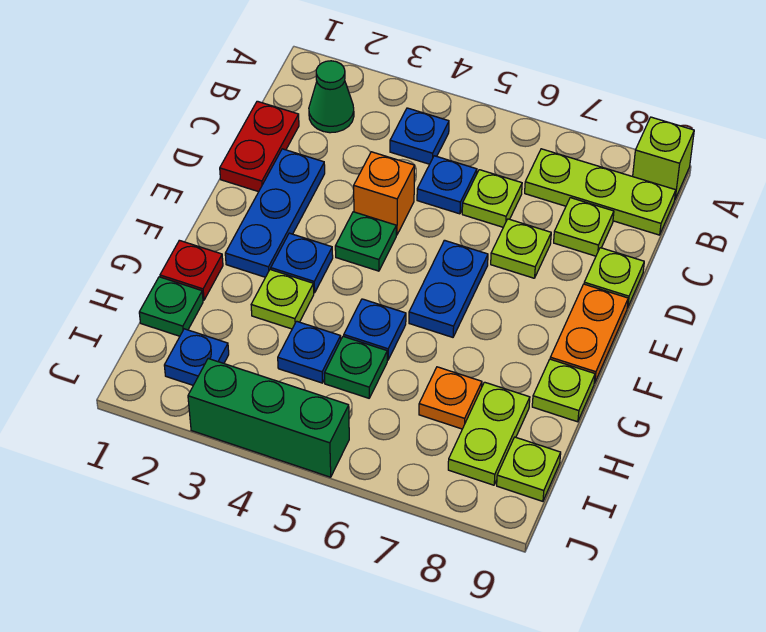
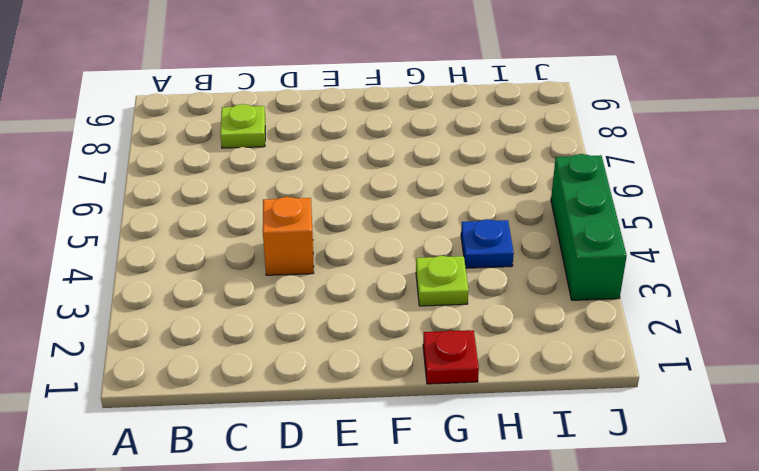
none -> lime 1x1 brick [633,117,694,199]
none -> green 1x1 cone [309,61,354,133]
none -> blue 1x1 plate [390,108,449,164]

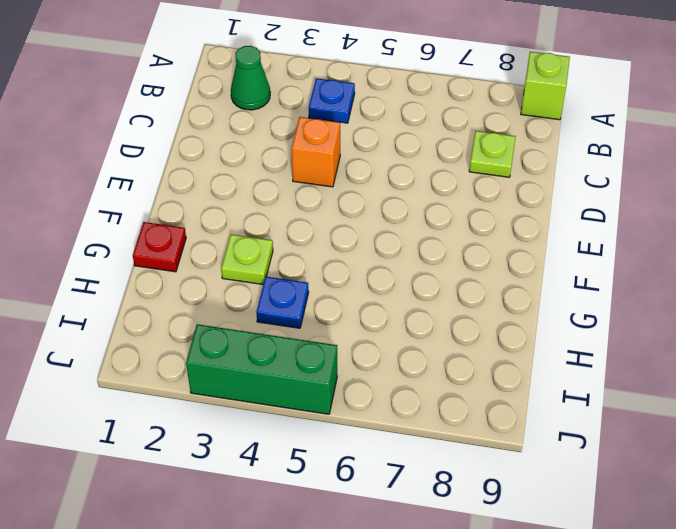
none -> lime 1x3 plate [525,149,676,235]
none -> red 1x2 plate [220,101,299,192]
none -> blue 1x1 plate [417,156,477,214]

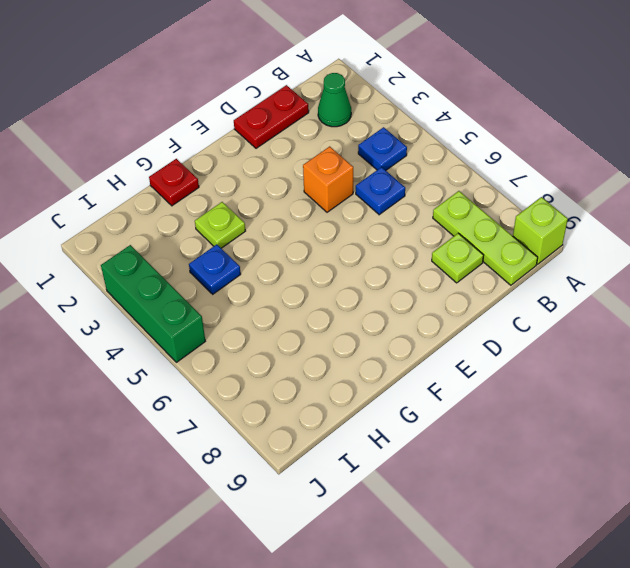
none -> lime 1x1 plate [462,170,522,227]
none -> blue 1x3 plate [225,149,325,277]
none -> lime 1x1 plate [491,219,551,278]

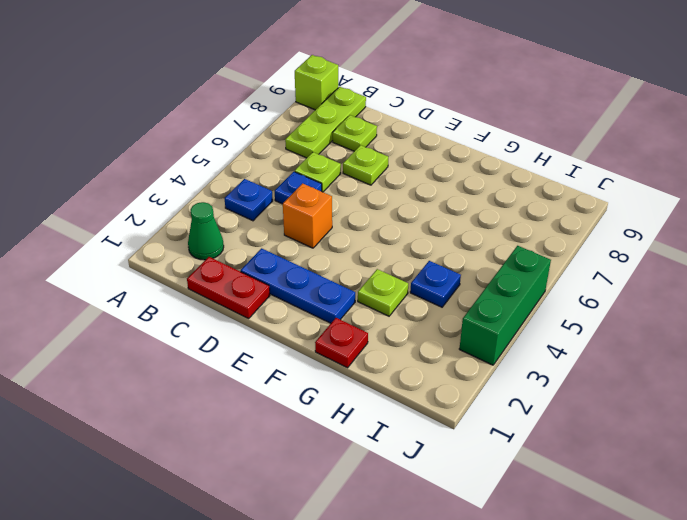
none -> lime 1x1 plate [584,248,644,308]
none -> green 1x1 plate [335,212,396,271]
none -> blue 1x2 plate [409,240,488,337]

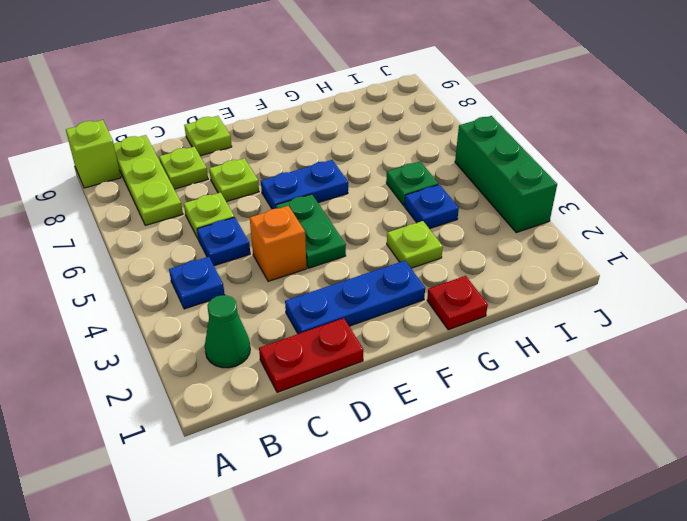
green 1x2 plate [276,194,346,268] -> green 1x1 plate [335,212,396,271]
none -> orange 1x2 plate [550,284,628,383]
none -> blue 1x1 plate [271,233,333,293]
none -> blue 1x1 plate [344,299,406,360]

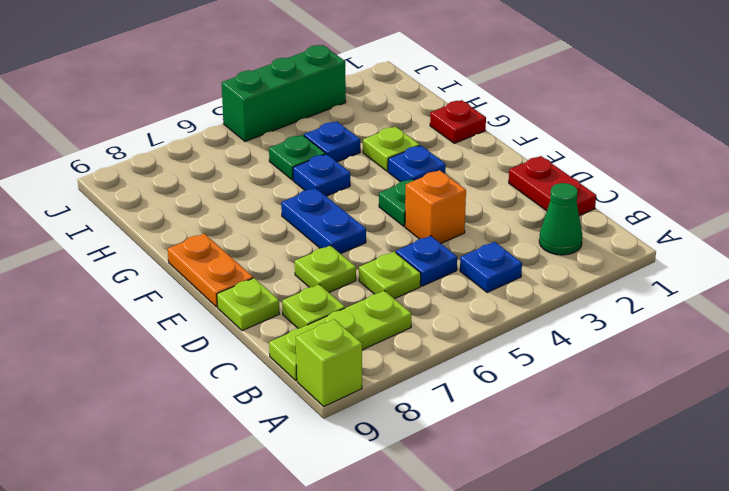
none -> blue 1x3 plate [225,149,325,277]
none -> lime 1x1 plate [532,359,595,422]
none -> green 1x1 plate [139,277,203,336]

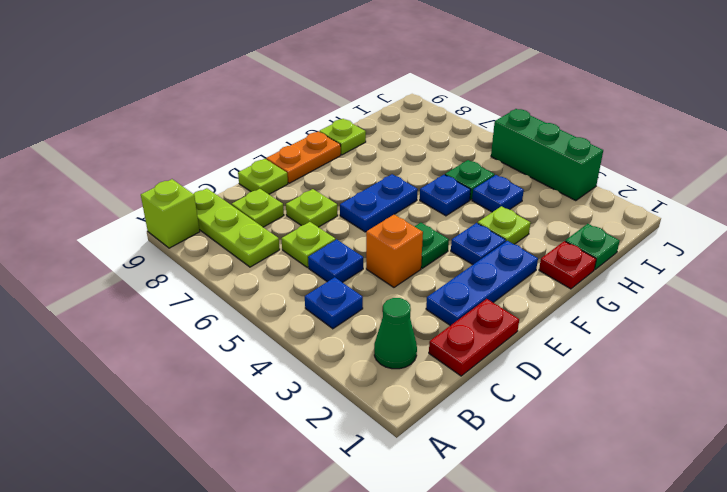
none -> orange 1x1 plate [419,367,482,429]
none -> lime 1x2 plate [448,382,530,485]
none -> blue 1x1 plate [164,329,229,385]

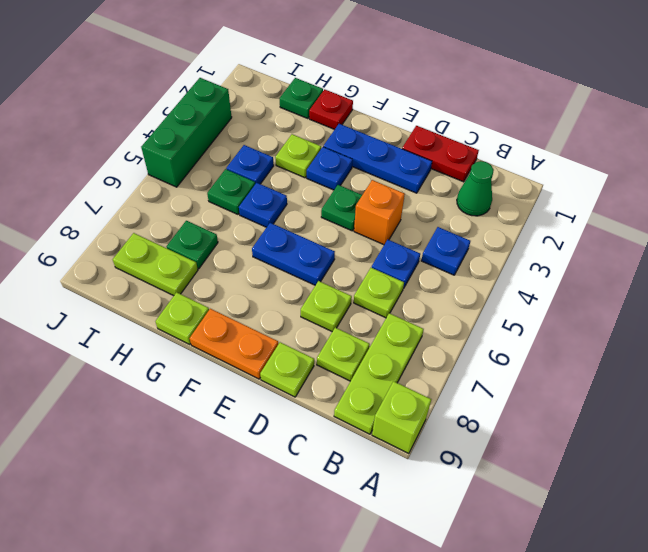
green 1x1 plate [167,221,218,269] -> orange 1x1 plate [419,367,482,429]
none -> blue 1x1 plate [164,329,229,385]
none -> lime 1x1 plate [497,437,561,501]

